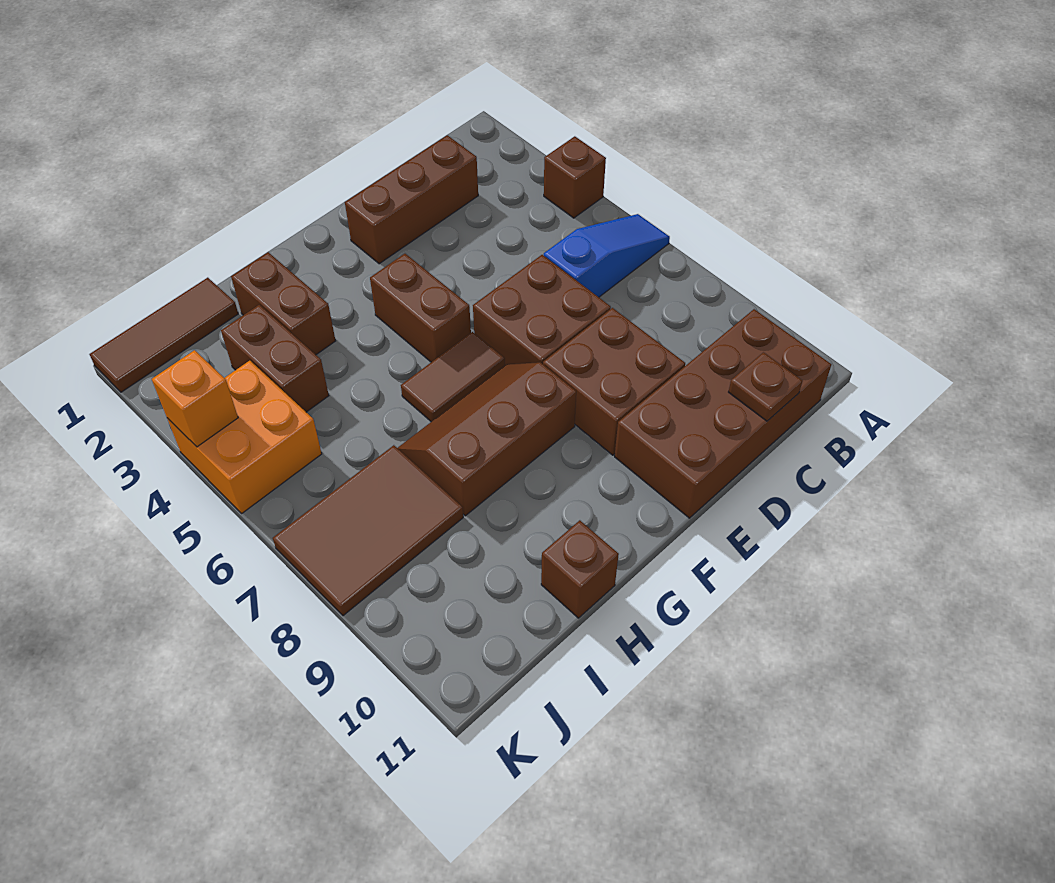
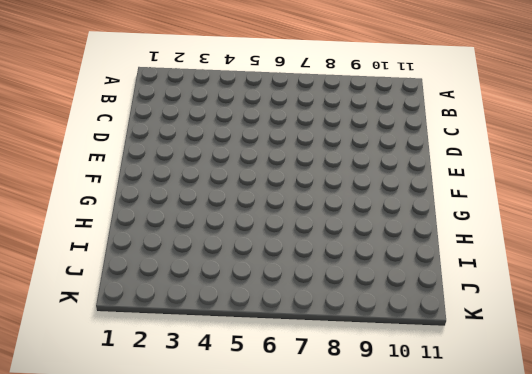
none -> brown 1x1 brick [544,136,606,218]
none -> blue 1x3 slope [544,214,670,297]
none -> brown 2x4 brick [615,309,831,518]

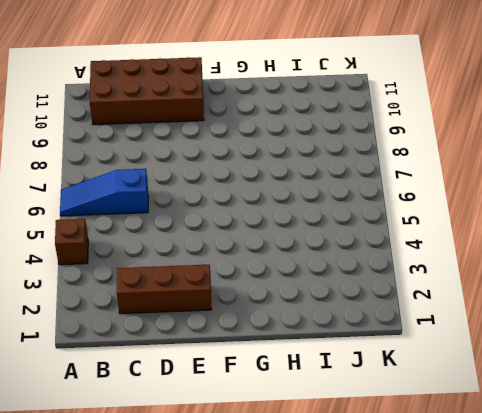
none -> brown 2x2 brick [473,255,611,365]
none -> brown 2x2 brick [543,308,685,455]
none -> brown 1x2 brick [370,254,471,362]

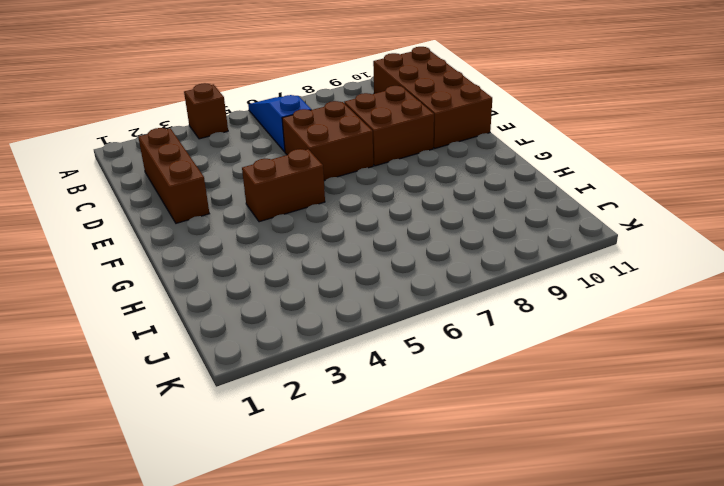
none -> brown 1x2 tile [401,332,505,422]
none -> brown 2x3 slope [398,362,576,516]
none -> brown 1x2 brick [231,252,335,355]

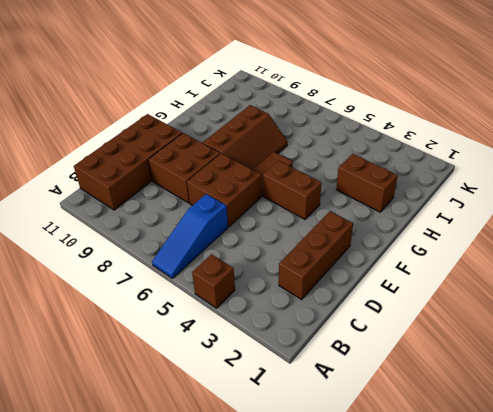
none -> brown 1x1 brick [541,520,619,618]
none -> brown 1x3 tile [90,278,238,392]
none -> brown 1x2 brick [221,305,329,412]

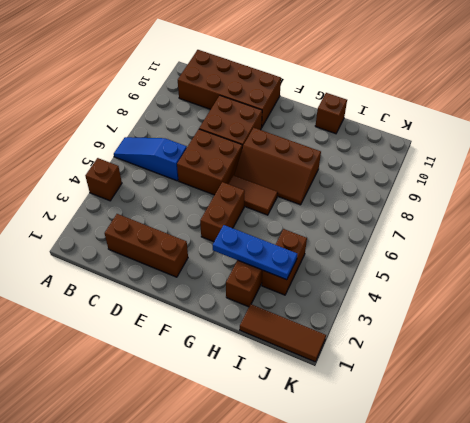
blue 1x3 plate [213,225,297,280] -> none
none -> brown 2x3 tile [273,445,463,616]
none -> orange 2x2 brick [167,361,322,513]
none -> brown 1x1 plate [729,352,802,421]

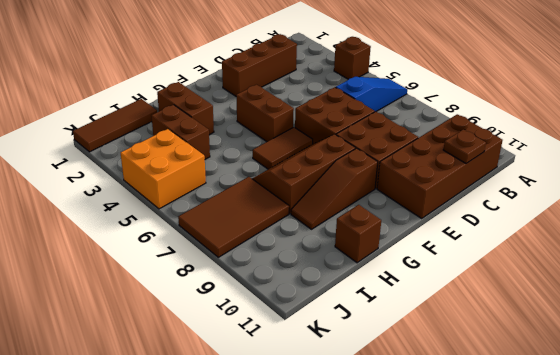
brown 1x3 slope [291,148,378,229] -> none
none -> orange 1x1 brick [152,350,238,447]

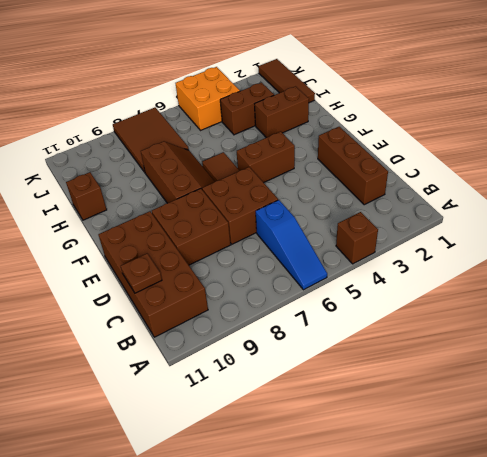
none -> orange 1x1 brick [152,350,238,447]

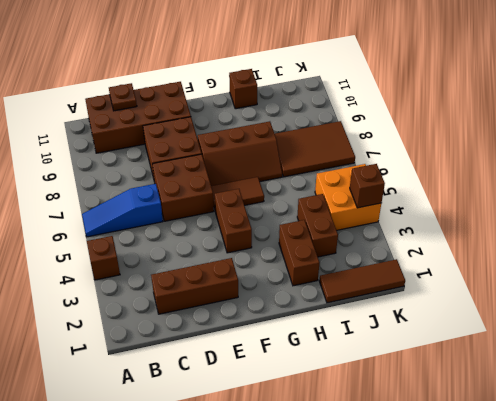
brown 1x1 brick [350,164,385,208] -> orange 1x1 brick [152,350,238,447]

